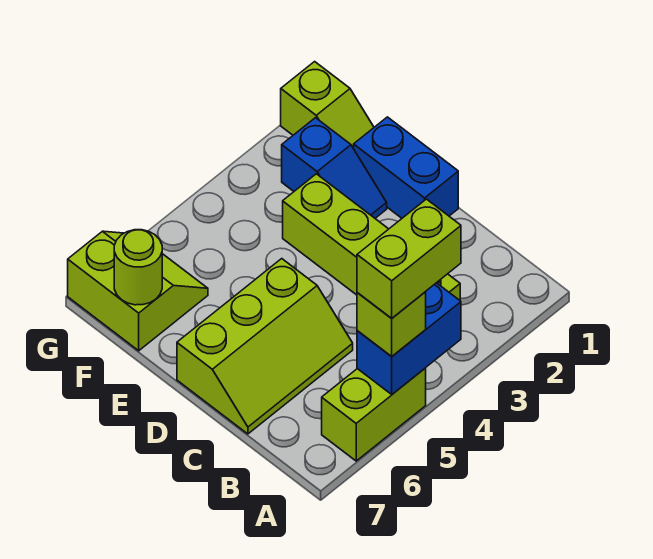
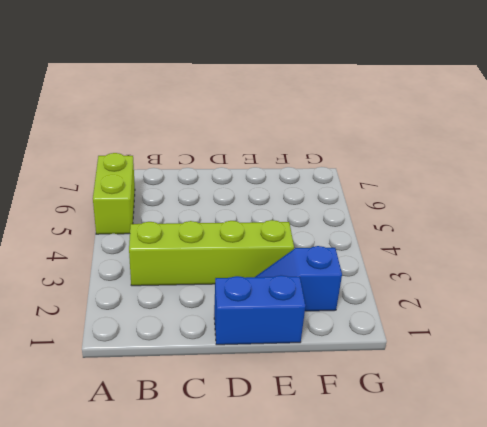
none -> lime 2x3 slope [177,259,353,434]
none -> lime 1x2 slope [281,62,374,149]

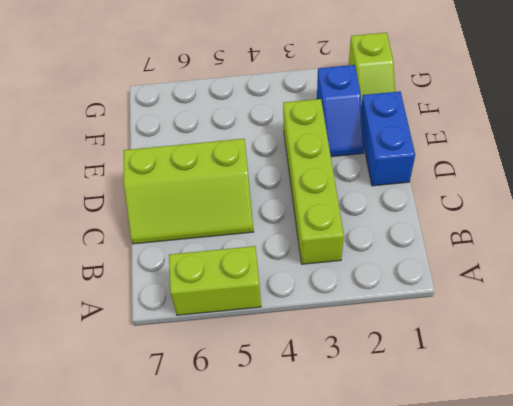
none -> lime 2x2 slope [68,231,208,351]
none -> blue 1x2 brick [357,283,461,394]

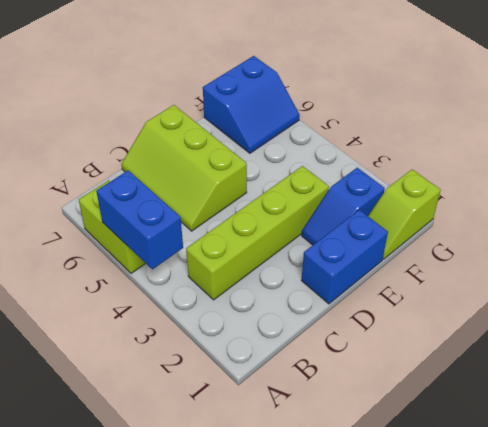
blue 2x2 slope [203,56,300,153] -> lime 2x2 slope [68,231,208,351]
none -> lime 1x1 round brick [114,230,162,305]
none -> lime 1x1 brick [357,292,426,357]

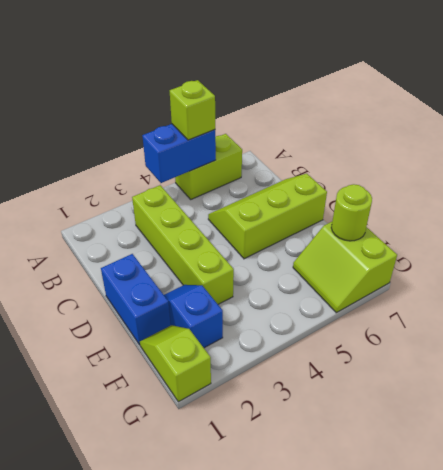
none -> lime 1x2 brick [357,199,461,318]

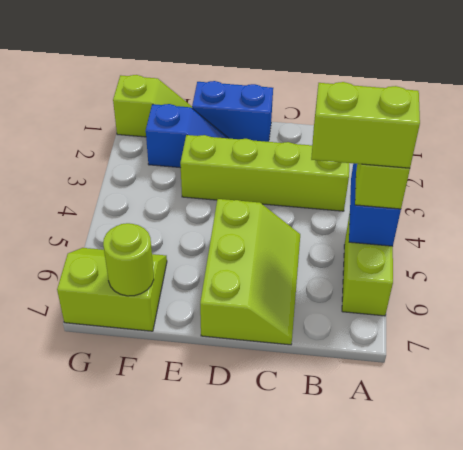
lime 1x2 brick [311,82,420,168] -> lime 1x2 brick turned to [357,199,461,318]

